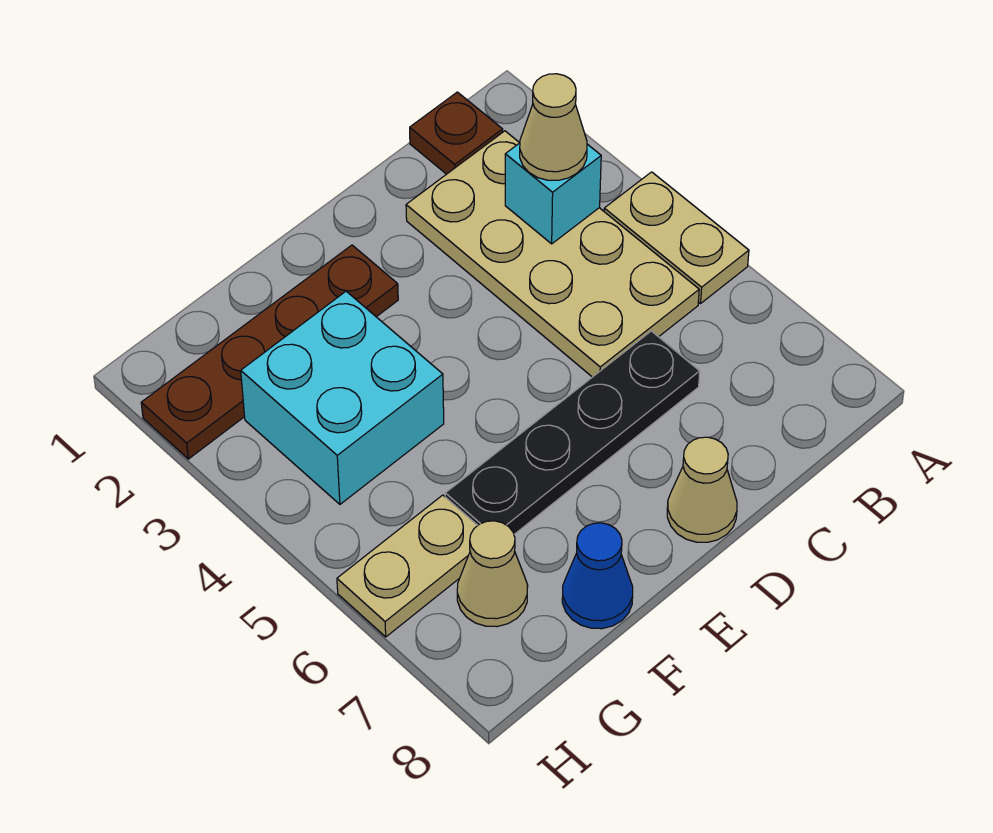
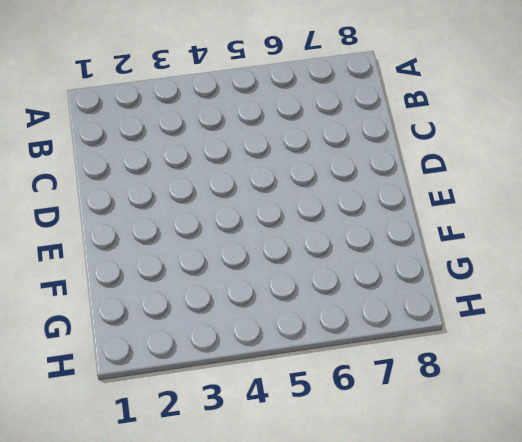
none -> tan 1x2 plate [604,172,749,303]
none -> brown 1x1 plate [410,92,503,174]
none -> tan 2x4 plate [406,131,699,377]

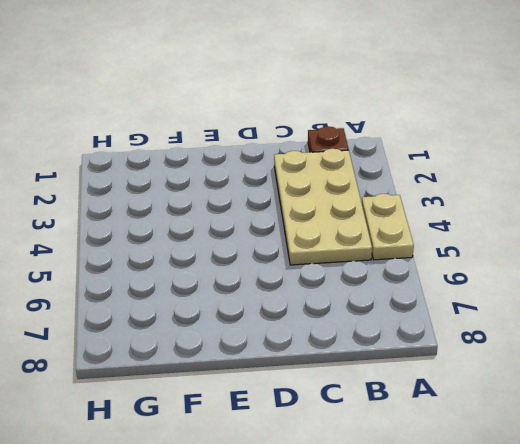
none -> black 1x4 plate [445,331,700,534]
none -> tan 1x1 cone [667,437,737,542]
none -> brown 1x4 plate [141,245,398,459]

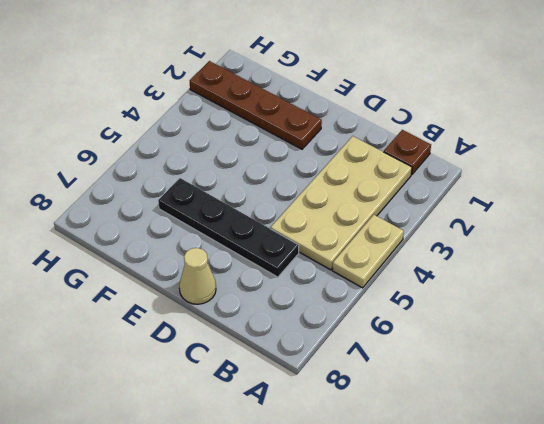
none -> cyan 2x2 brick [241,291,444,504]
none -> blue 1x1 cone [562,523,633,629]
none -> tan 1x2 plate [337,495,478,637]

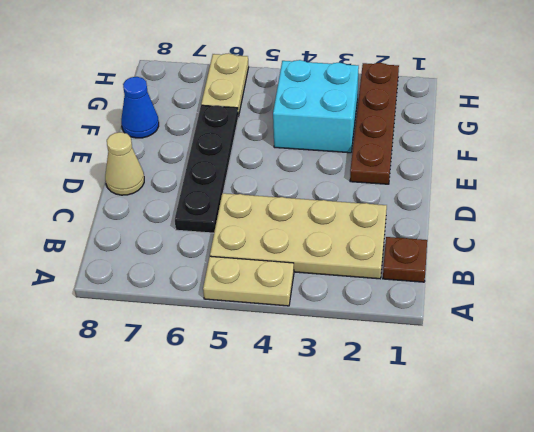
none -> tan 1x1 cone [457,521,528,627]
none -> cyan 1x1 brick [505,143,601,244]
none -> tan 1x1 cone [520,74,587,180]

